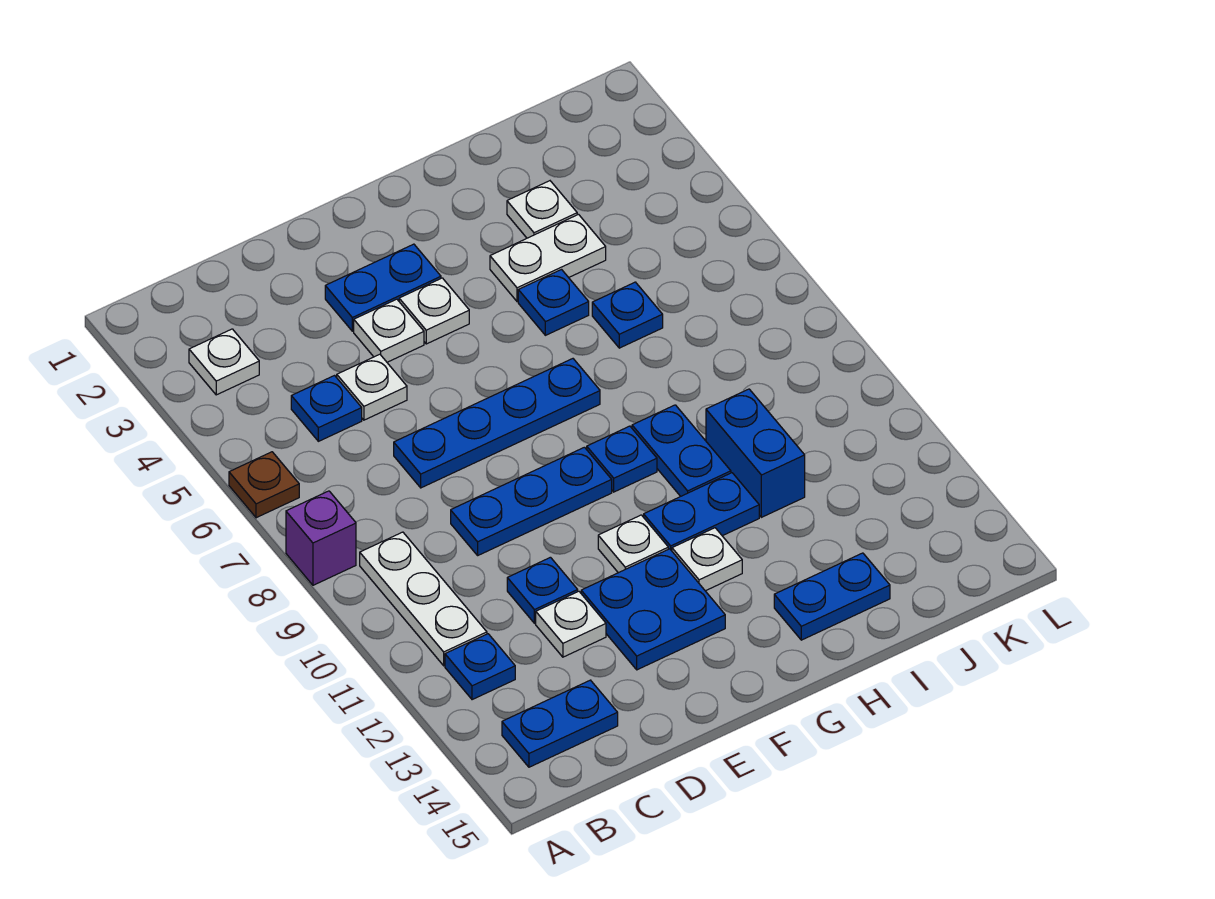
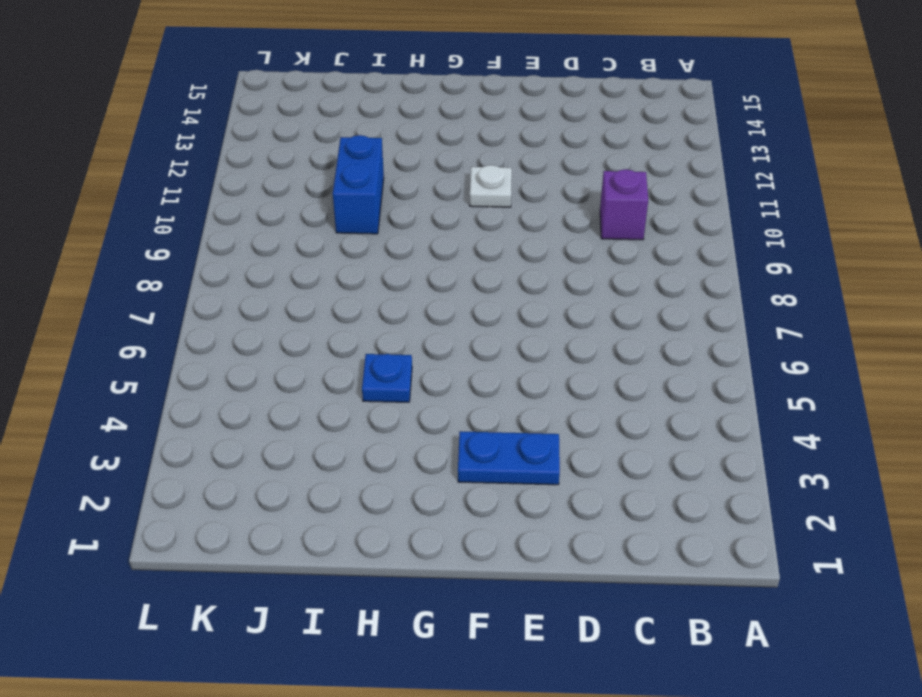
purple 1x1 brick [600,169,648,240] -> purple 1x1 brick moved to [286,491,356,585]
none -> brown 1x1 plate [229,452,299,518]
none -> white 1x1 plate [189,329,259,395]
none -> white 1x3 plate [360,532,487,666]

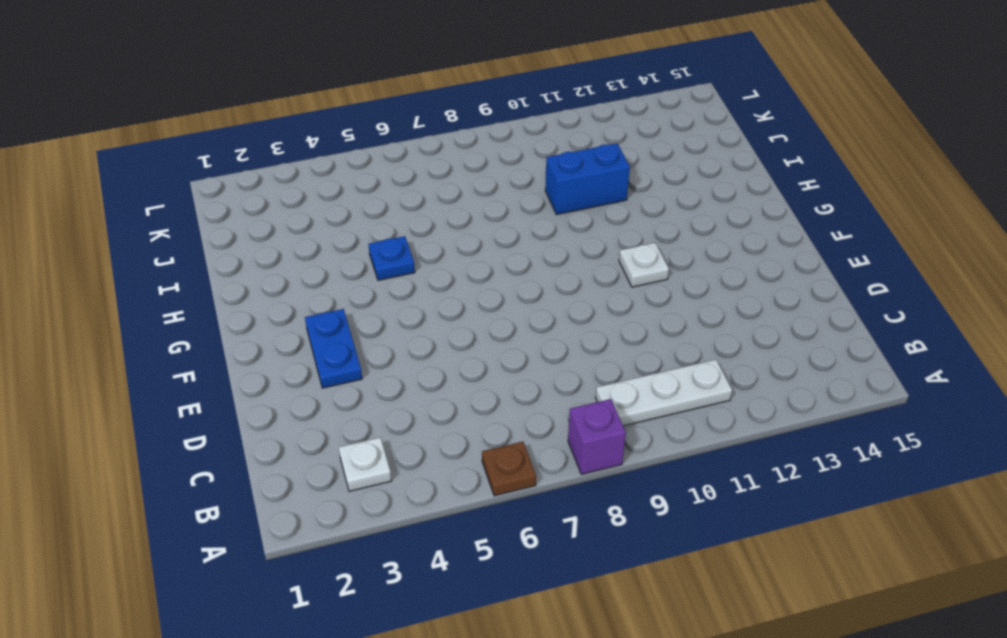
none -> blue 1x1 plate [445,634,515,700]
none -> blue 1x2 plate [502,680,618,767]
none -> blue 1x1 plate [291,376,362,441]

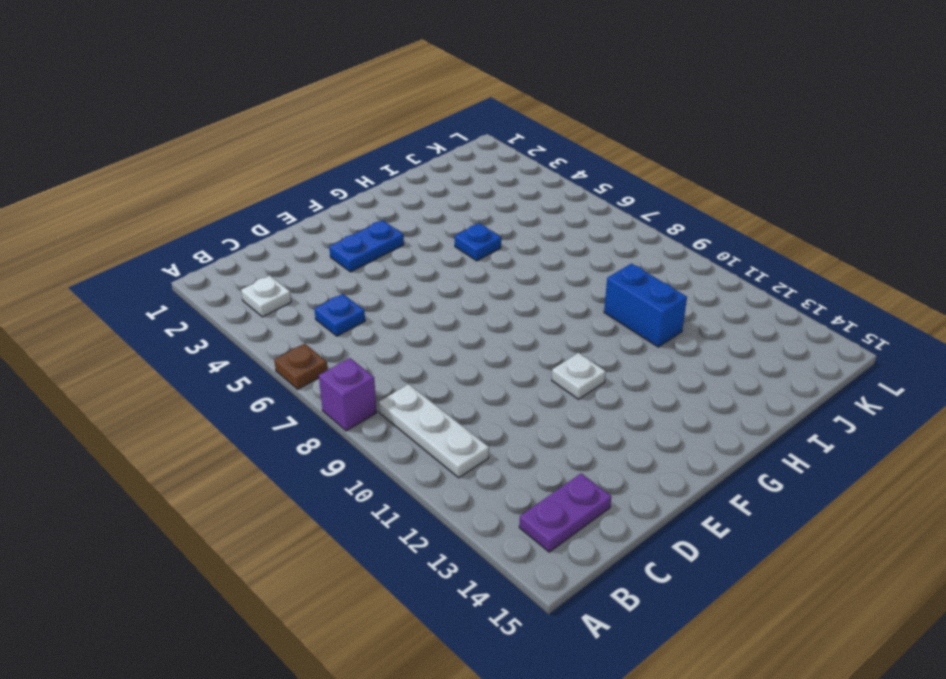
purple 1x2 plate [519,473,611,552] -> blue 1x2 plate [502,680,618,767]
none -> blue 1x1 plate [445,634,515,700]
none -> white 1x1 plate [337,354,407,420]
none -> blue 1x4 plate [394,359,600,488]

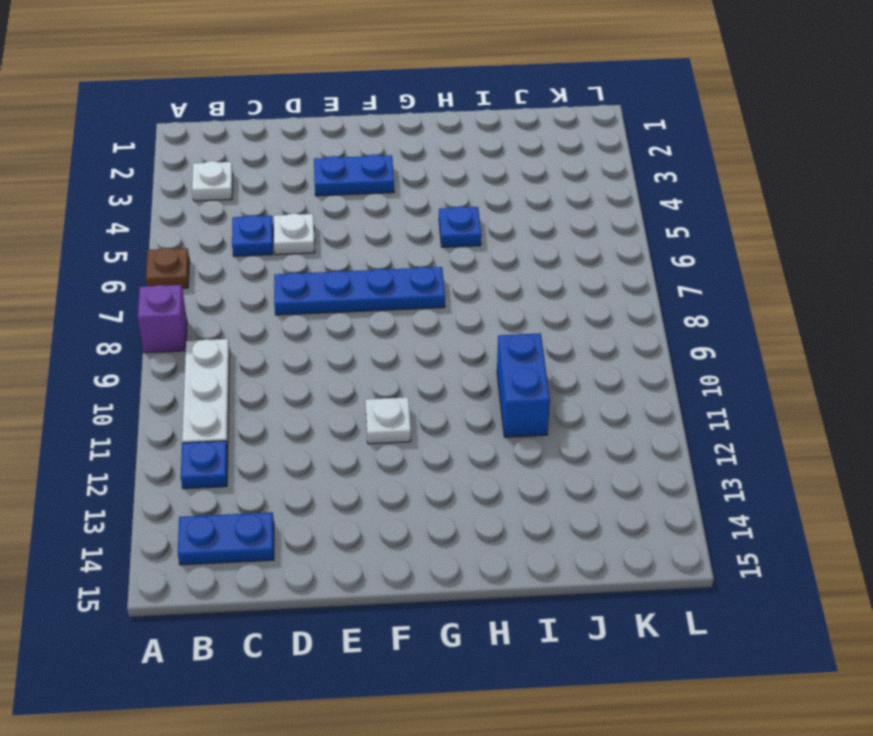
none -> blue 1x3 plate [451,447,612,555]
none -> blue 1x1 plate [507,557,578,623]
none -> white 1x1 plate [536,591,606,657]

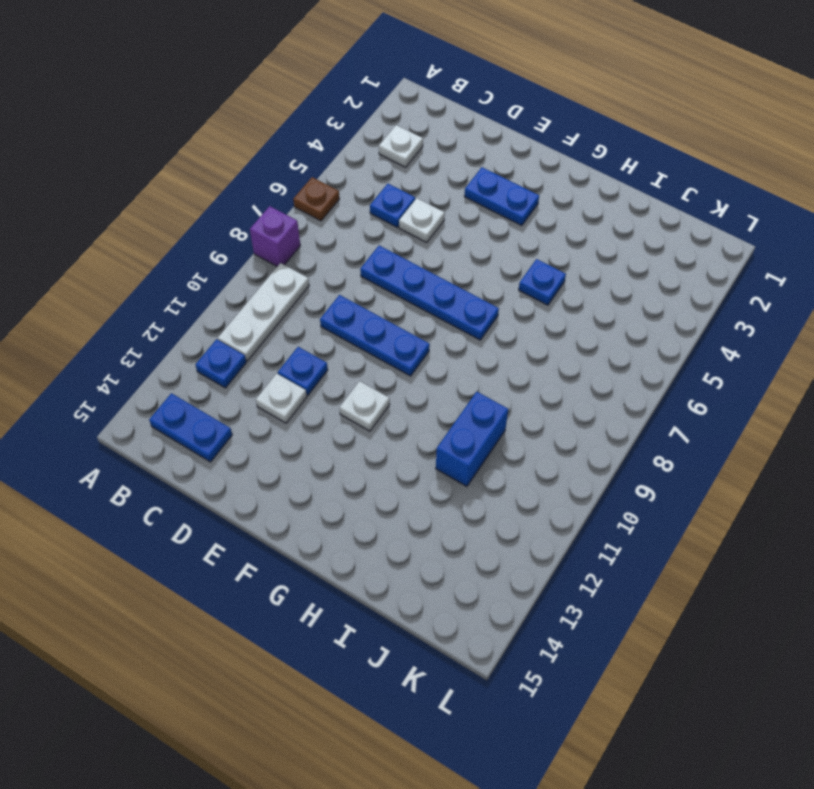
none -> white 1x1 plate [354,299,424,362]
none -> blue 2x2 plate [581,549,725,670]
none -> white 1x1 plate [399,278,469,344]

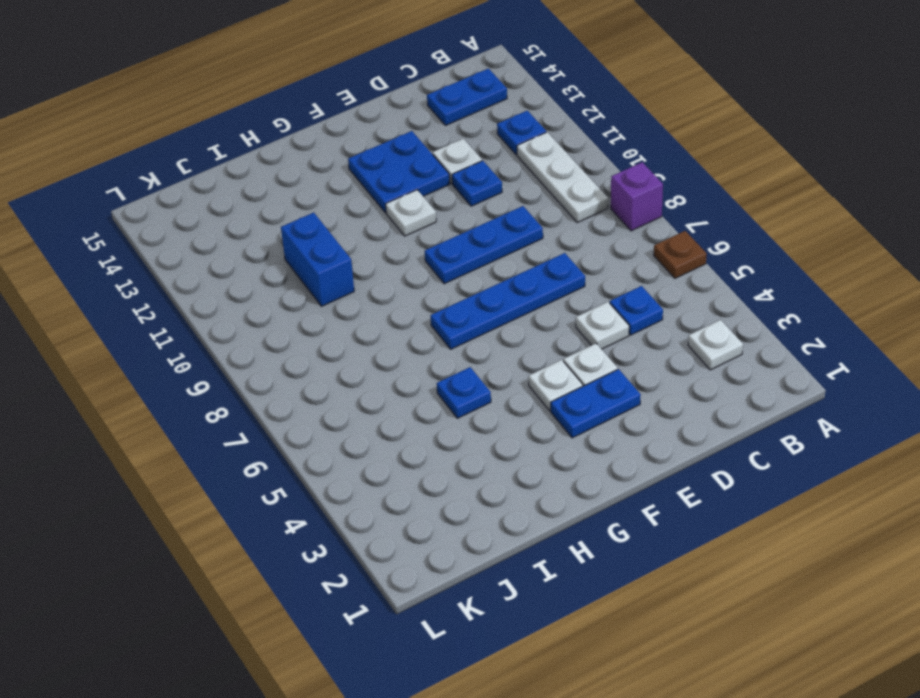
none -> blue 1x1 plate [587,426,657,492]
none -> blue 1x2 plate [644,473,759,551]
none -> white 1x1 plate [672,528,742,591]

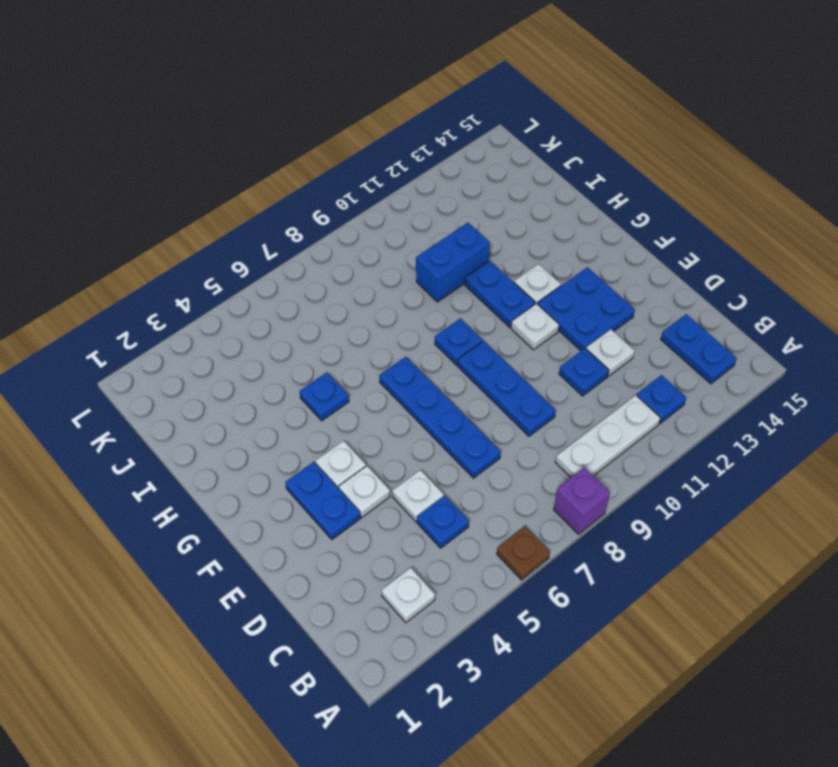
none -> white 1x2 plate [490,214,606,302]
none -> blue 1x2 plate [632,405,731,496]
none -> blue 1x2 plate [774,553,890,640]

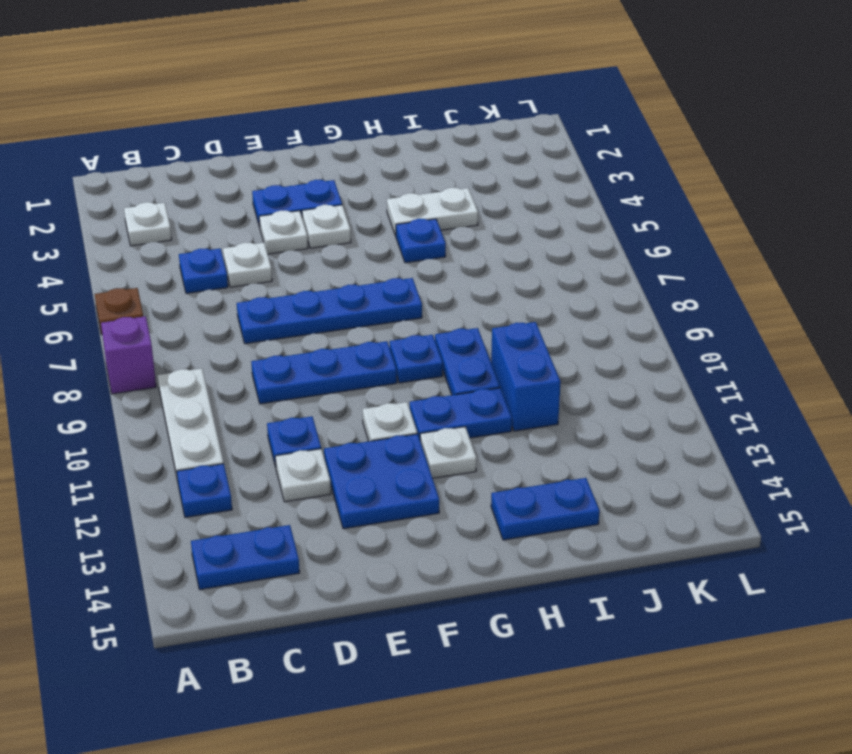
none -> white 1x1 plate [507,181,577,238]
none -> blue 1x1 plate [592,282,663,348]

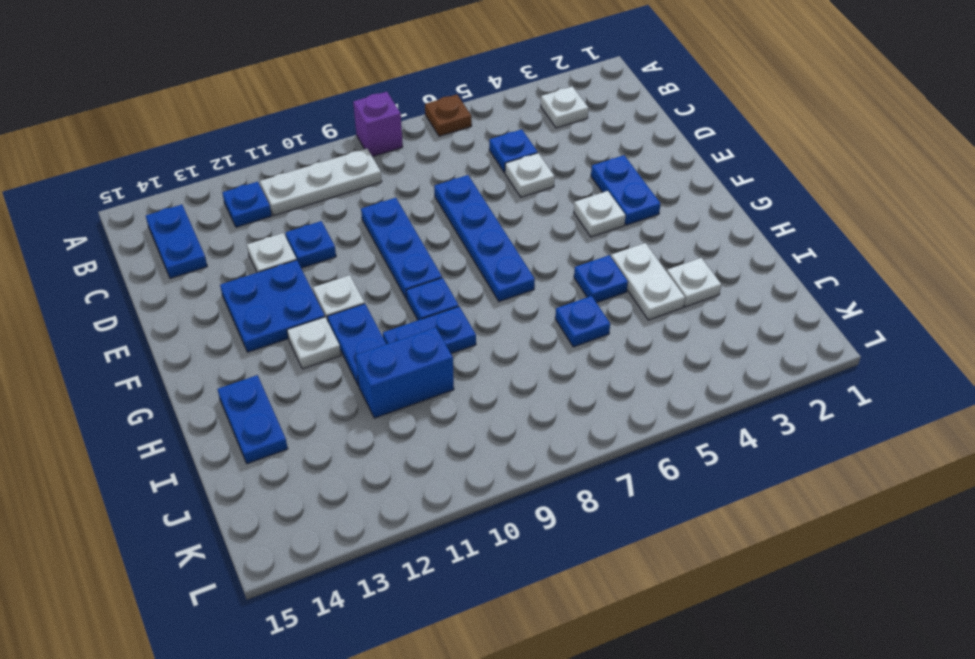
none -> white 1x1 plate [354,299,424,362]

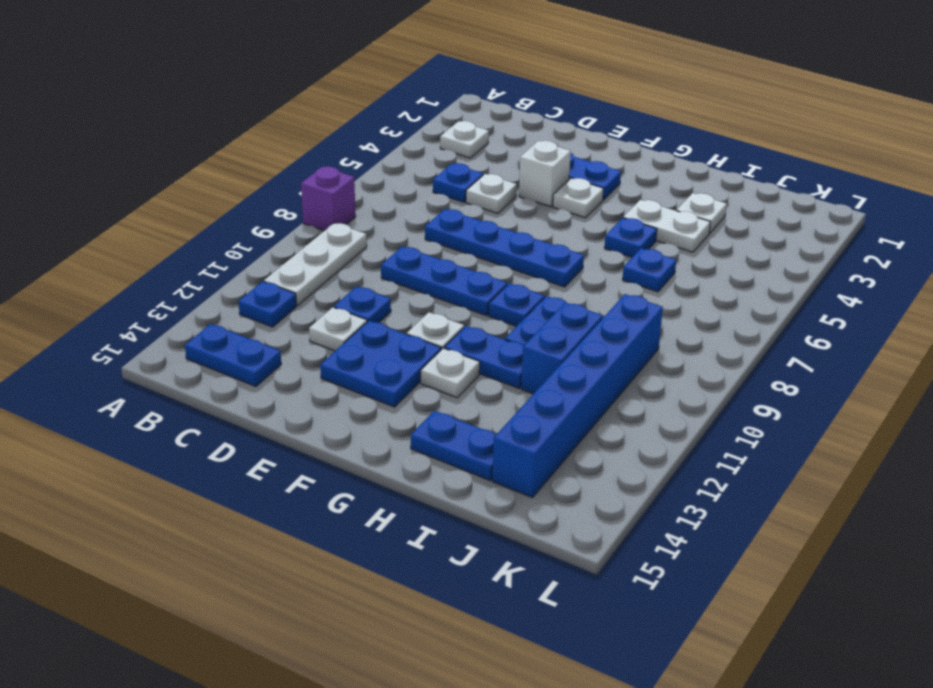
white 1x1 brick [519,141,571,207] -> white 1x1 plate [354,299,424,362]
blue 1x6 brick [493,294,663,498] -> none
none -> brown 1x1 plate [229,452,299,518]

